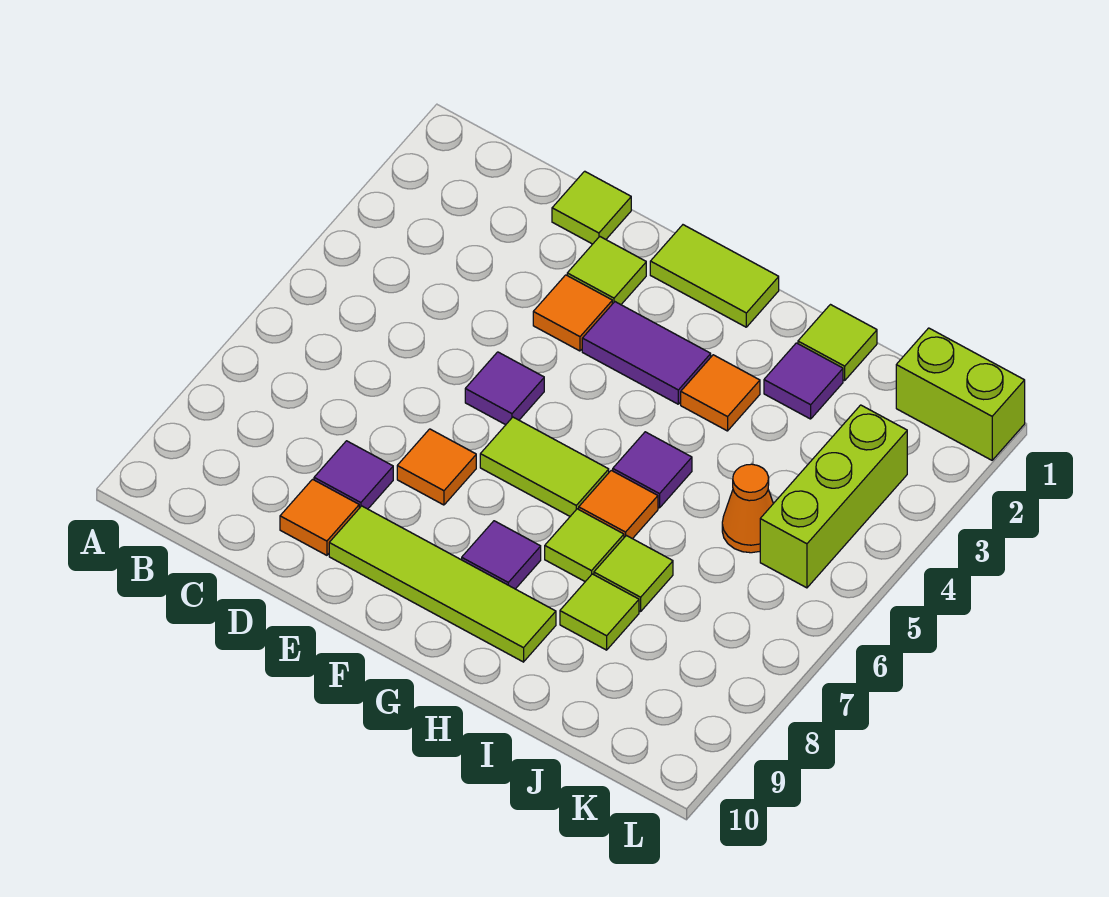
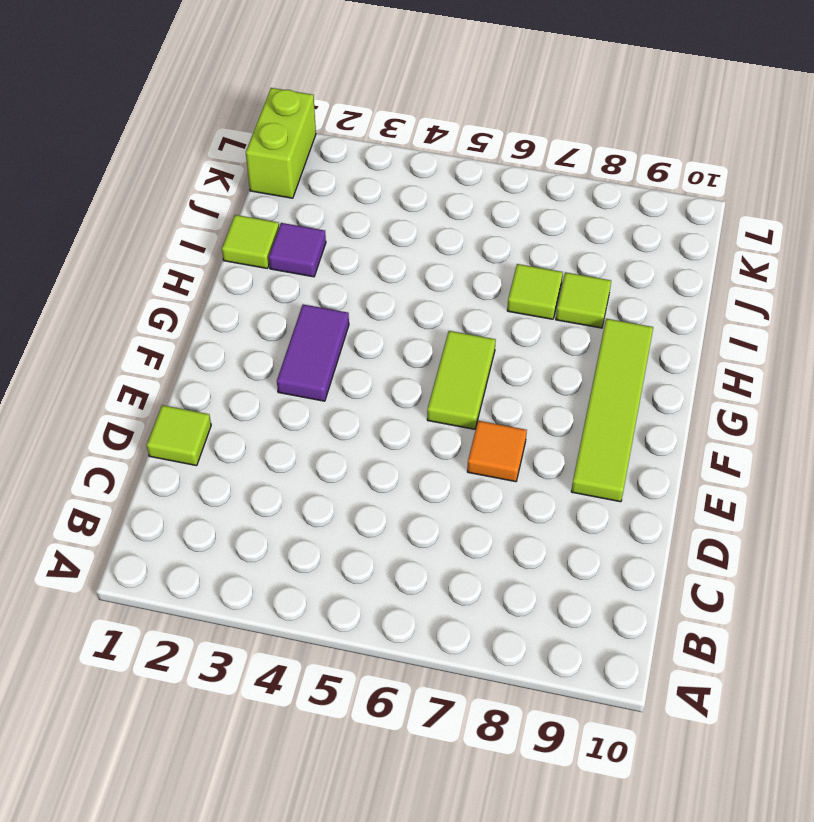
none -> purple 1x1 tile [314,441,393,509]
none -> orange 1x1 tile [280,479,359,555]
none -> lime 1x1 tile [567,237,646,305]

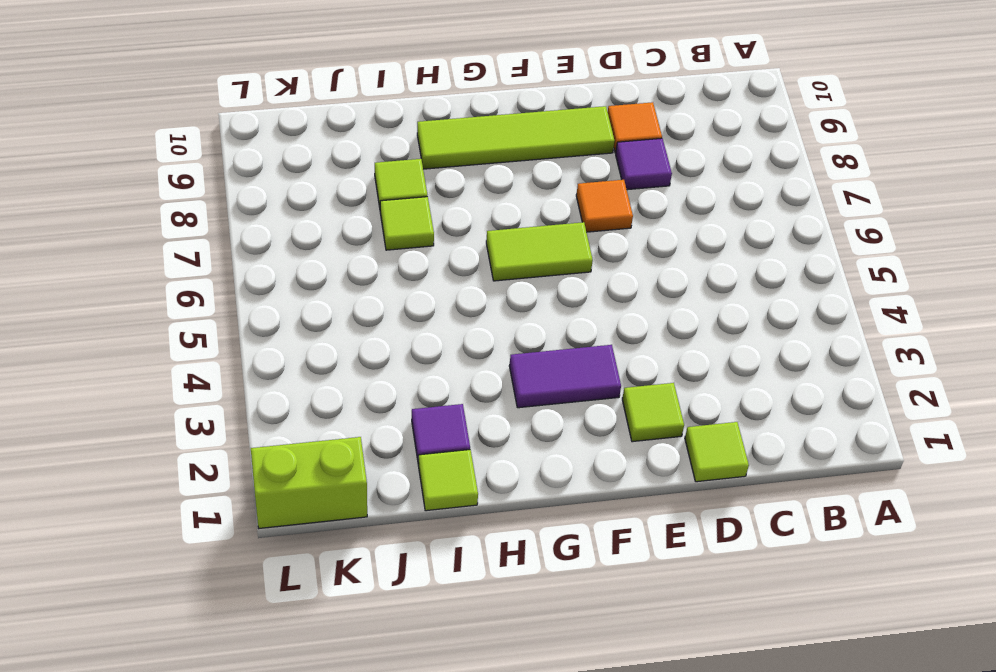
none -> orange 1x1 tile [533,275,612,351]
none -> purple 1x1 tile [465,352,544,425]
none -> lime 1x2 tile [650,225,779,327]

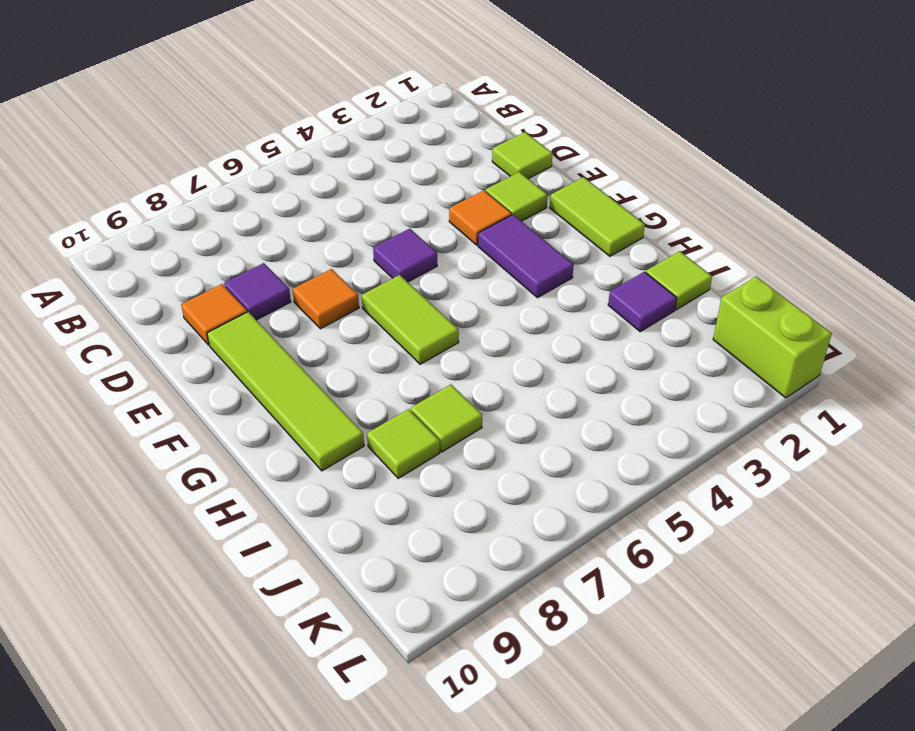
none -> purple 1x1 tile [462,521,541,589]
none -> orange 1x1 tile [681,355,760,431]
none -> purple 1x1 tile [613,432,692,508]

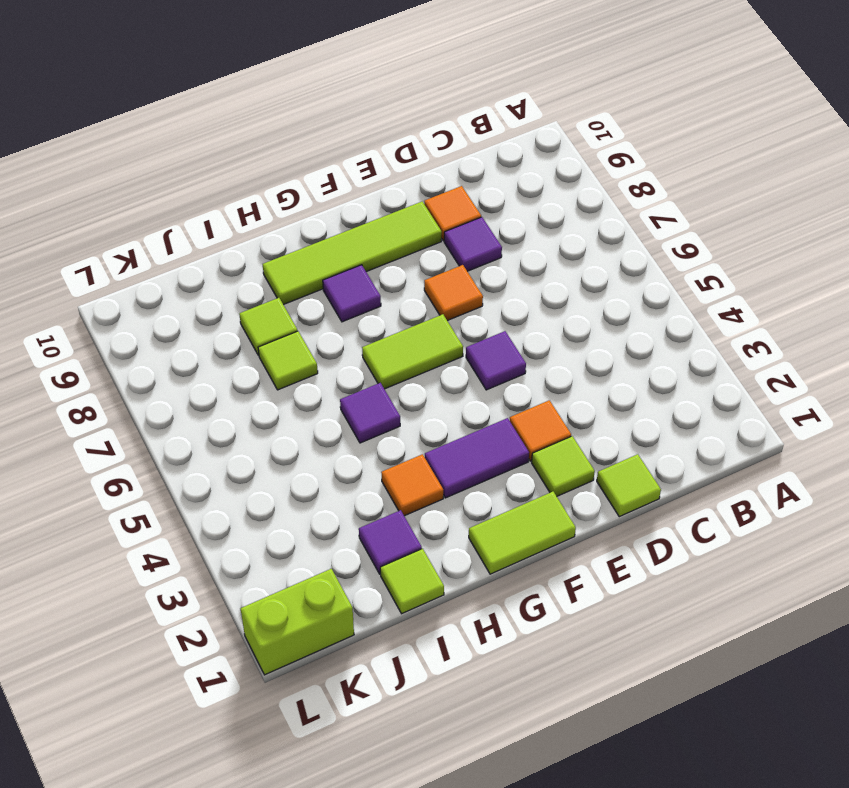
none -> orange 1x1 tile [579,470,658,539]
none -> lime 1x1 tile [545,509,624,582]
none -> orange 1x1 cone [722,464,773,553]

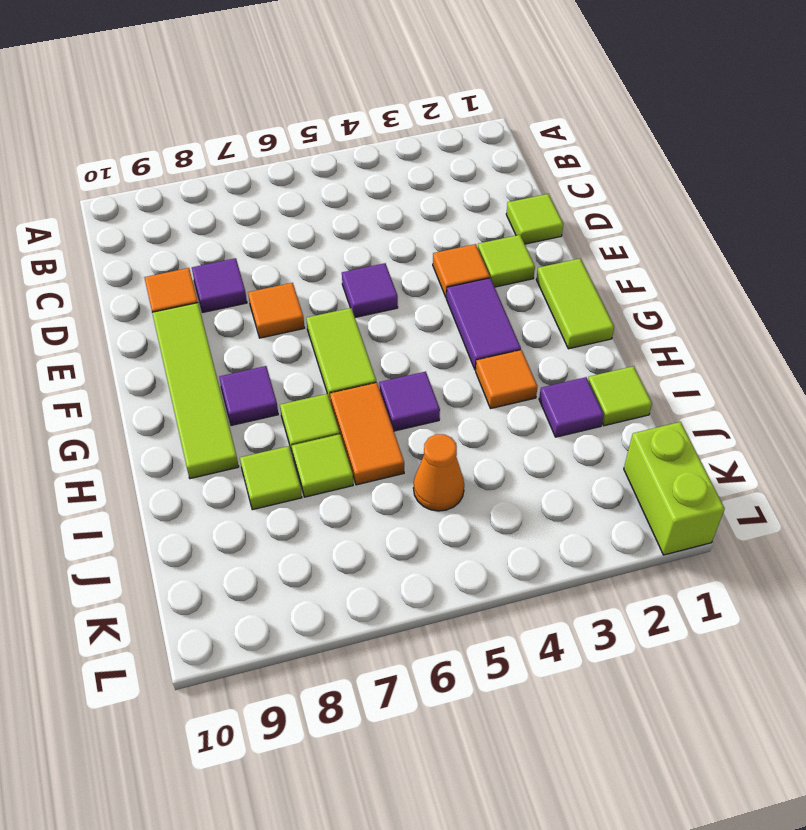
orange 1x2 tile [330,383,404,485] -> orange 1x1 tile [579,470,658,539]
none -> lime 1x3 brick [760,405,907,588]

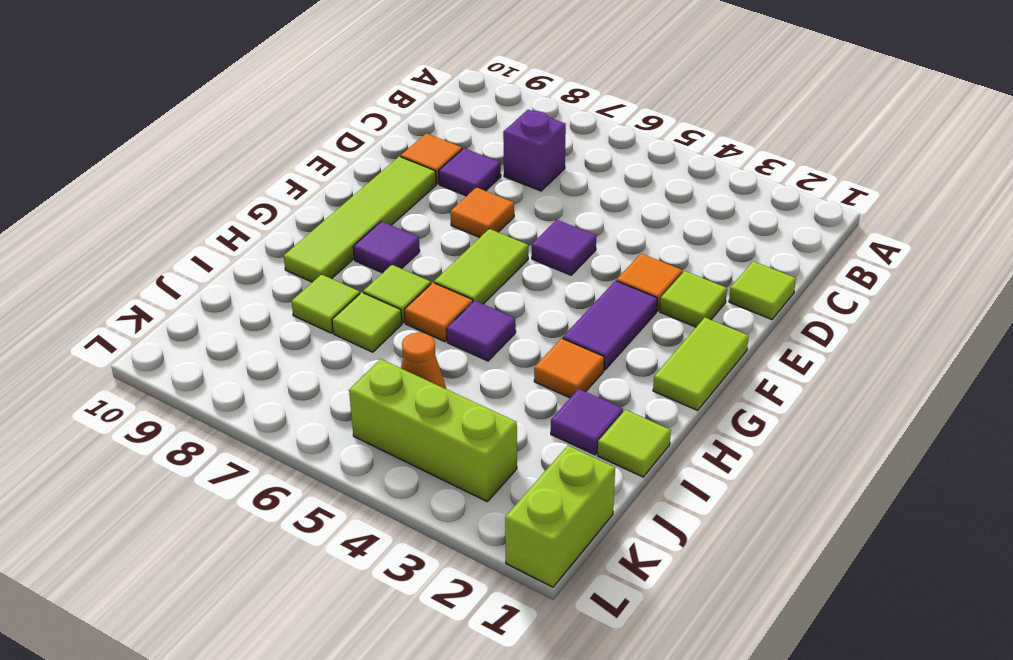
purple 1x1 brick [503,110,566,191] -> none

